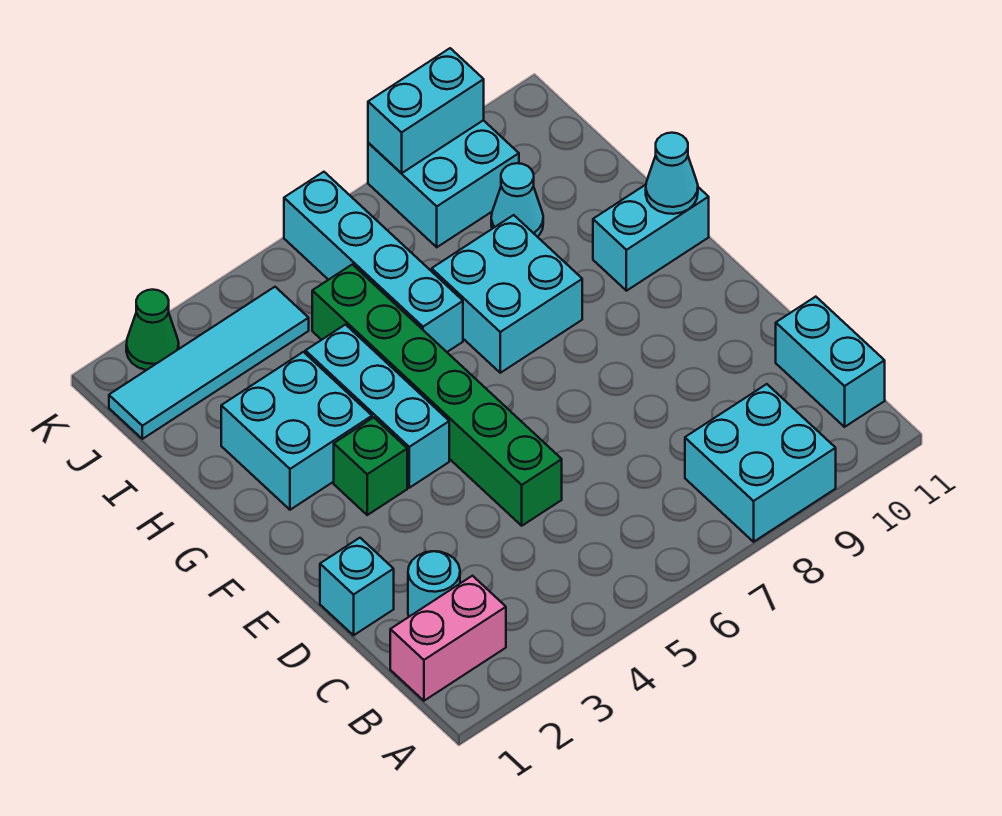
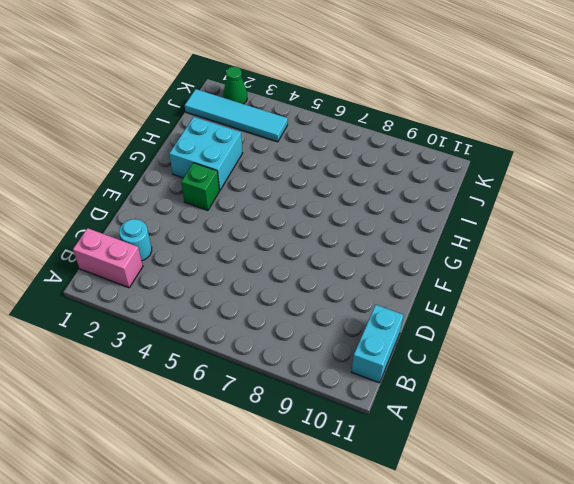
none -> cyan 2x2 brick [685,384,836,542]
none -> cyan 1x1 brick [320,538,394,635]
none -> green 1x6 brick [312,264,562,526]

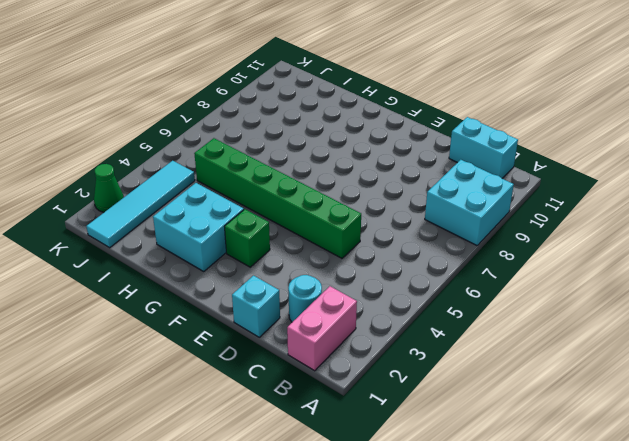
none -> cyan 1x3 brick [305,325,449,488]
none -> cyan 2x2 brick [432,215,582,373]
none -> cyan 1x2 brick [593,185,709,291]

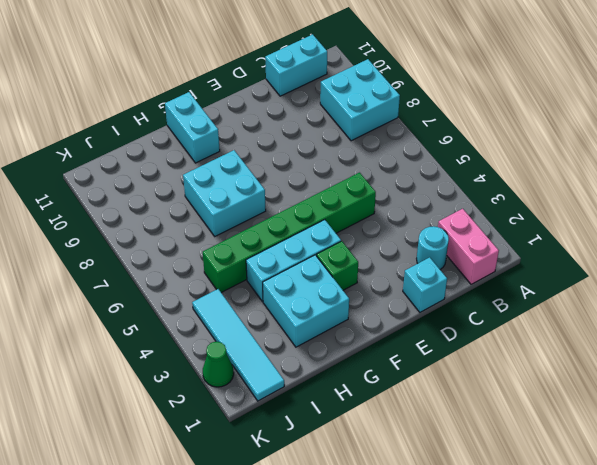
none -> cyan 1x4 brick [284,172,463,352]
none -> cyan 1x1 cone [491,163,543,237]
none -> cyan 2x2 brick [368,120,519,247]

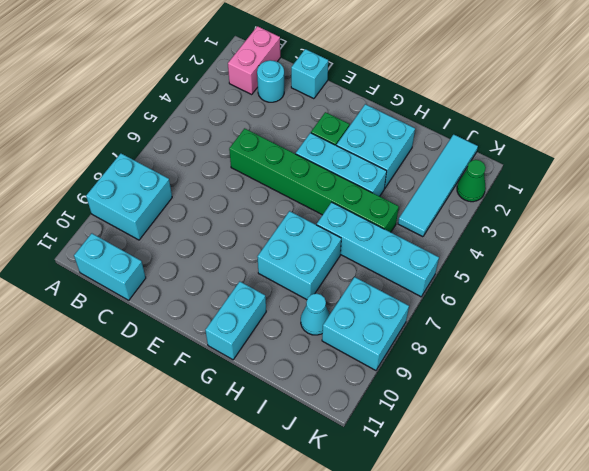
none -> cyan 1x1 cone [646,133,698,214]
none -> cyan 1x2 brick [368,48,484,173]

